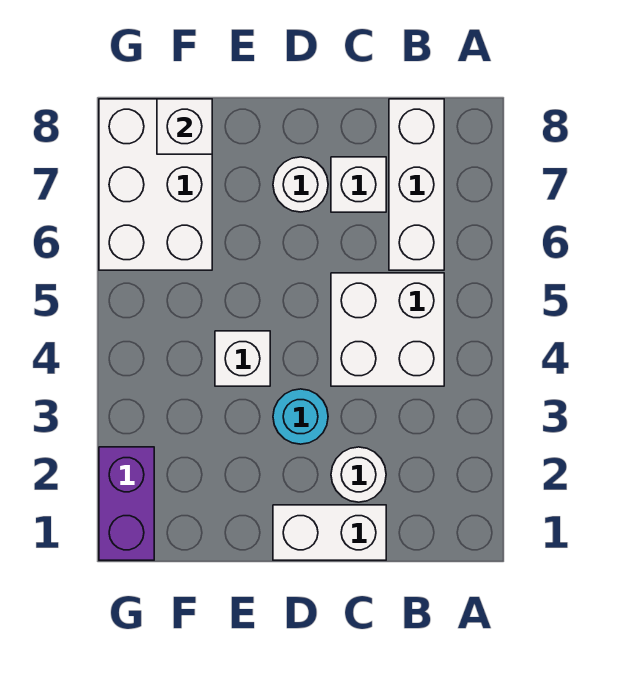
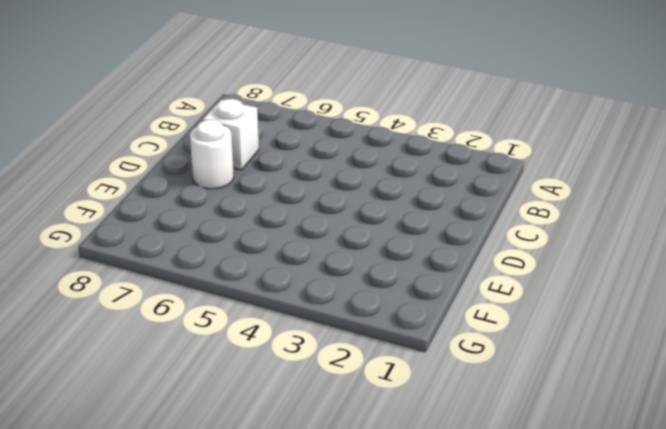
none -> white 2x2 brick [331,273,444,386]
none -> white 1x3 brick [389,99,444,270]

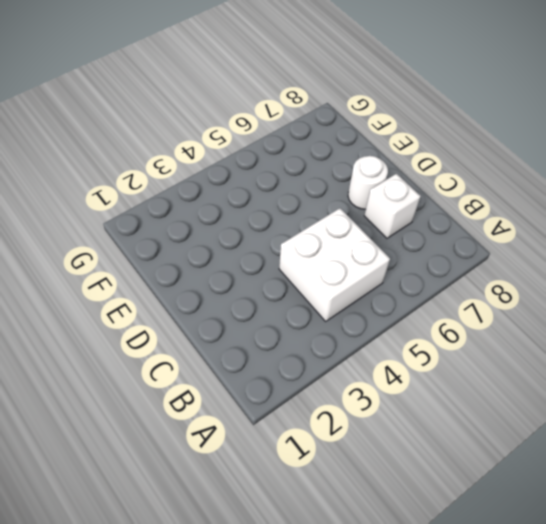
none -> white 1x3 brick [389,99,444,270]
none -> white 1x2 brick [273,505,386,560]

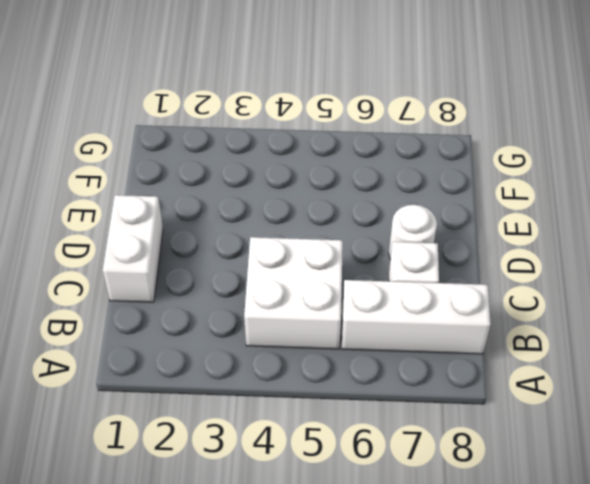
none -> white 1x1 round brick [331,447,386,502]
none -> cyan 1x1 round brick [273,389,328,444]

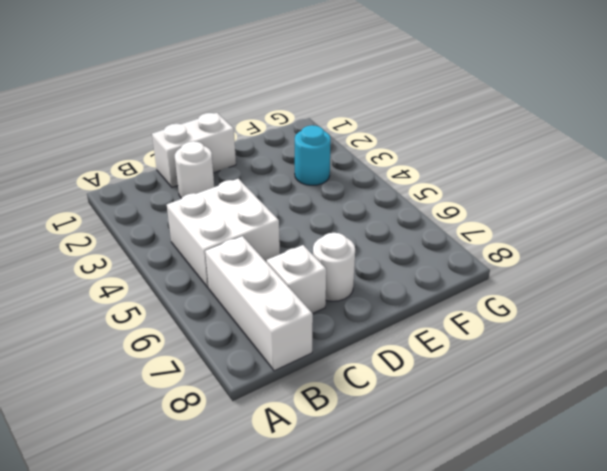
cyan 1x1 round brick [295,125,331,185] -> cyan 1x1 round brick moved to [273,389,328,444]
none -> white 1x1 brick [215,331,270,386]
none -> white 2x3 brick [99,99,212,270]

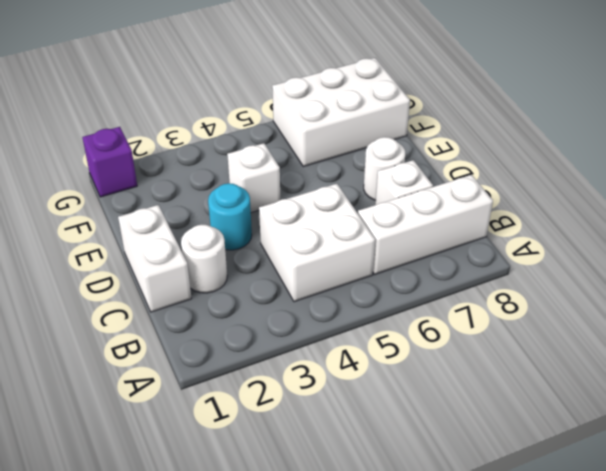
purple 1x1 brick [82,127,137,197] -> purple 1x2 brick [99,447,154,560]
none -> white 1x1 brick [157,99,212,154]

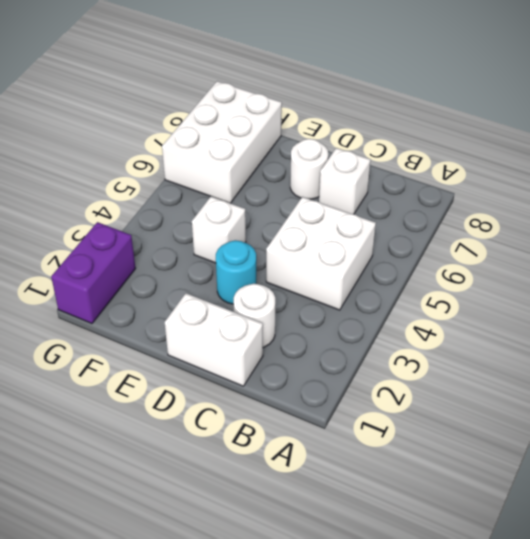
none -> white 1x3 brick [389,99,444,270]
none -> white 1x1 brick [157,99,212,154]

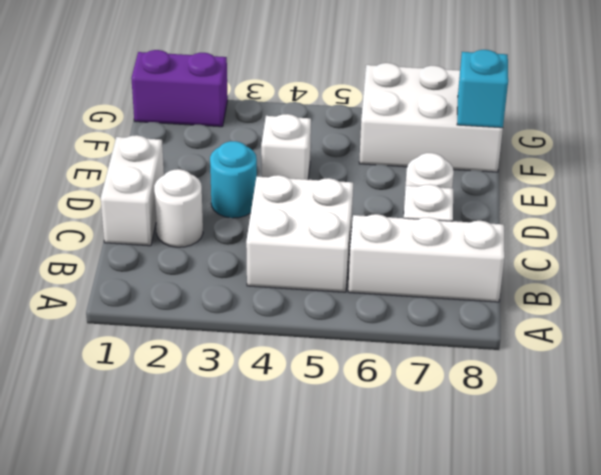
cyan 1x1 brick [457,50,508,128] -> white 1x1 brick [157,99,212,154]

